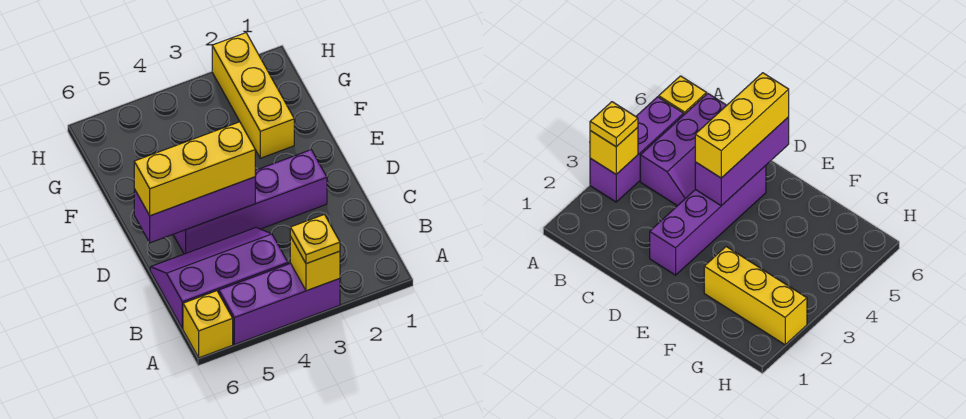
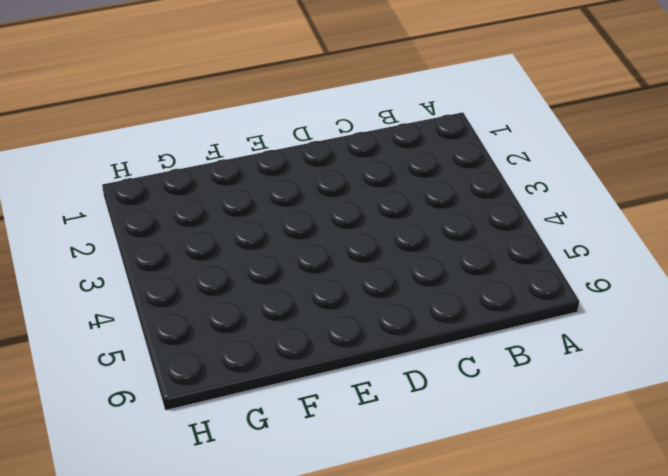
none -> purple 1x3 brick [219,263,340,345]
none -> yellow 1x1 brick [183,291,233,358]

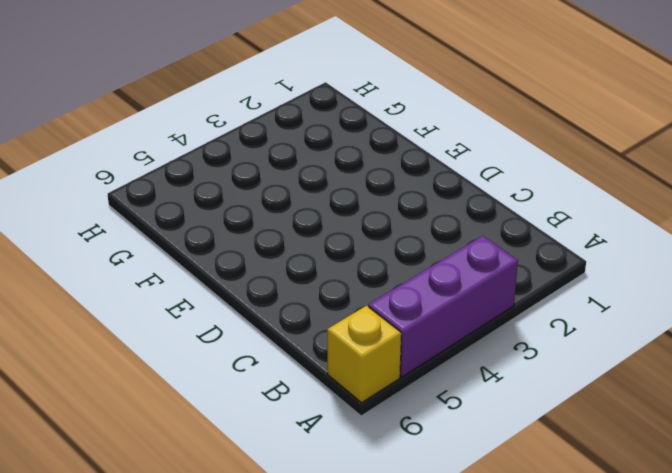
none -> purple 2x3 slope [150,227,288,329]
none -> purple 1x4 brick [173,150,327,254]

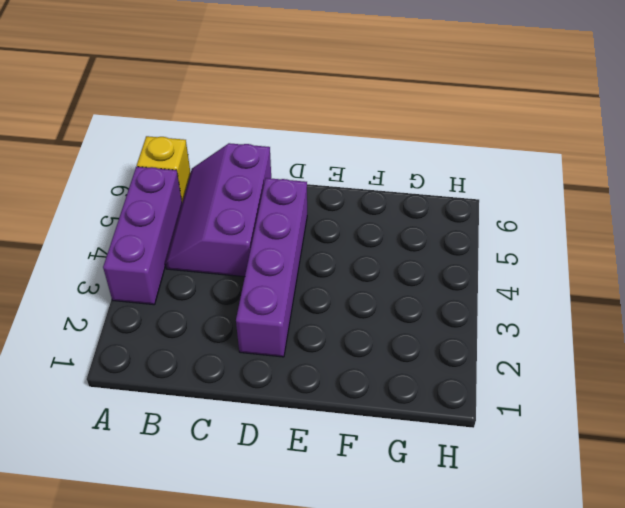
purple 2x3 slope [166,143,271,277] -> purple 2x3 slope turned to [150,227,288,329]
none -> yellow 1x3 brick [212,33,294,158]
none -> yellow 1x1 brick [290,236,340,291]

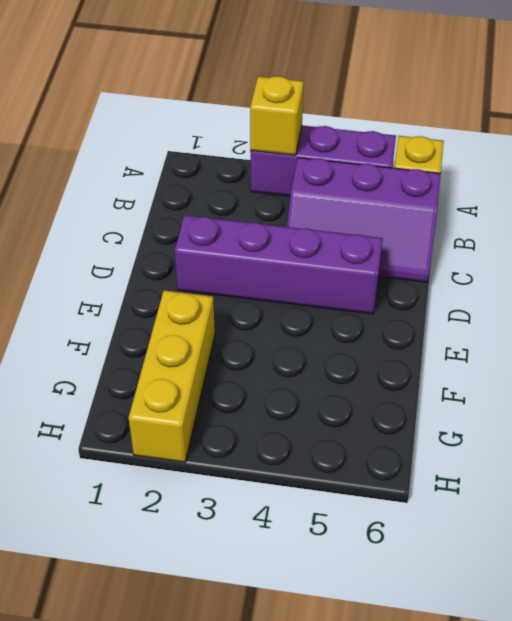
none -> purple 1x3 brick [134,177,255,243]
none -> yellow 1x1 plate [290,215,340,264]

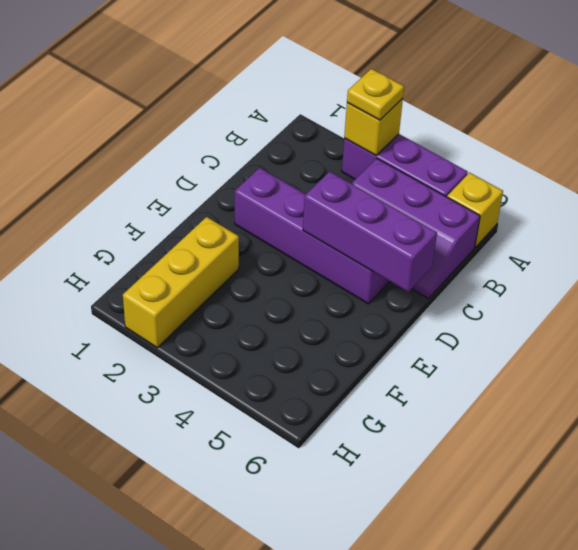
none -> yellow 1x3 brick [134,122,255,216]

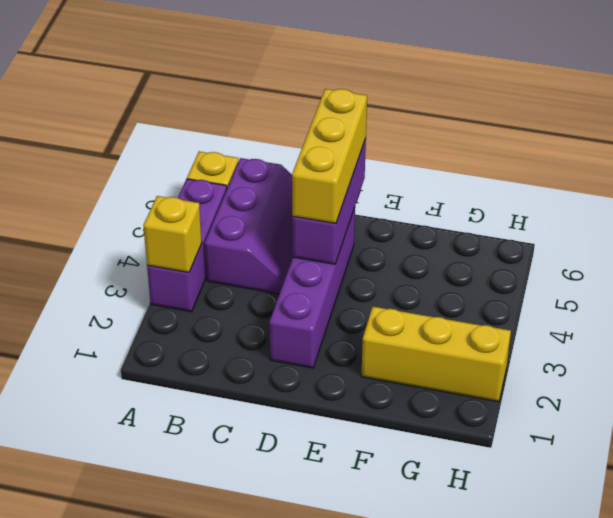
none -> yellow 1x1 plate [290,215,340,264]

